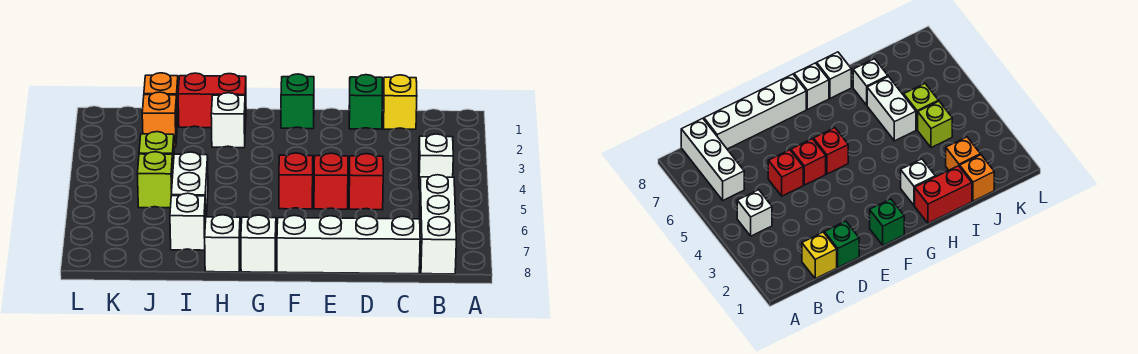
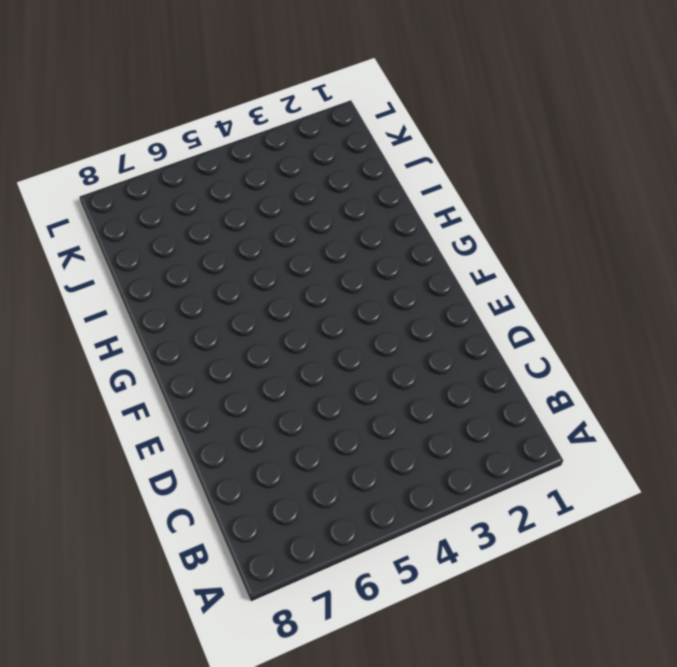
none -> white 1x1 brick [419,134,453,189]
none -> white 1x3 brick [420,175,456,274]
none -> yellow 1x1 brick [383,75,417,129]

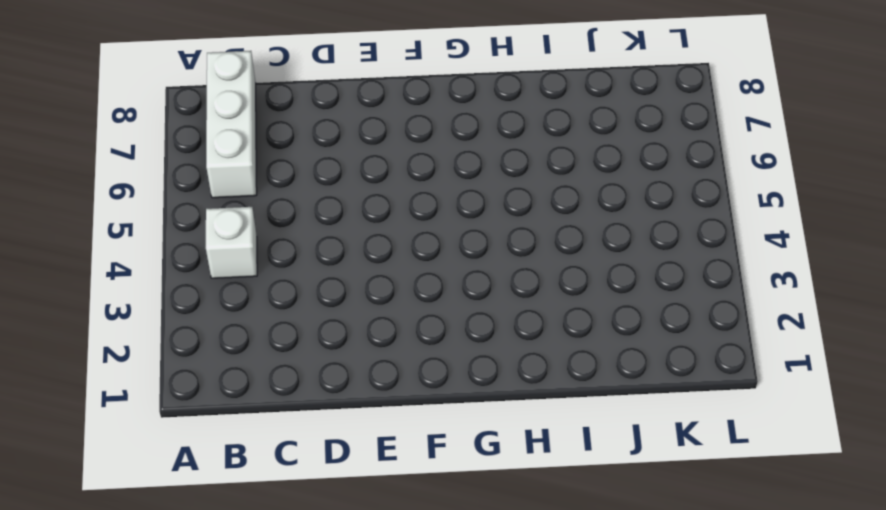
none -> yellow 1x1 brick [383,75,417,129]
none -> white 1x4 brick [277,215,420,274]
none -> green 1x1 brick [349,75,382,129]

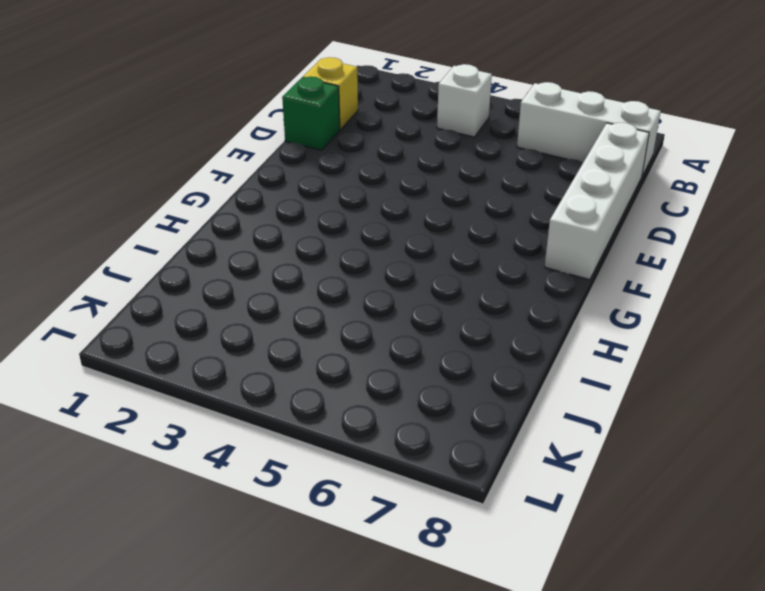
none -> red 1x1 brick [349,154,383,210]
none -> red 1x1 brick [314,153,348,209]
none -> green 1x1 brick [281,74,314,129]

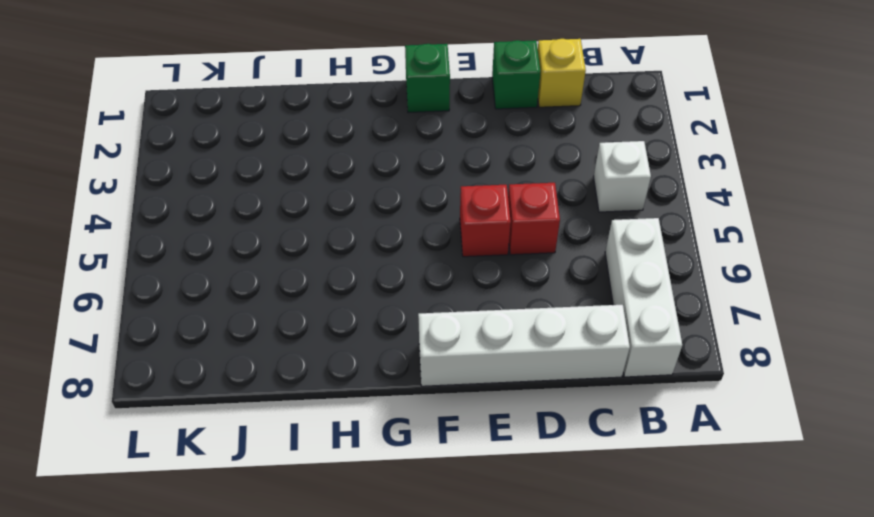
none -> red 1x1 brick [279,153,313,209]
none -> white 1x1 brick [241,215,276,272]
none -> red 1x2 brick [178,73,246,128]

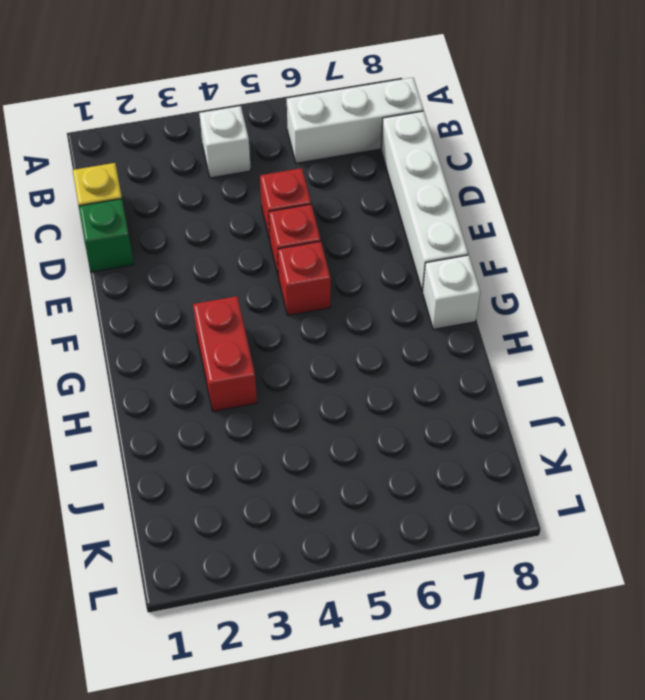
red 1x2 brick [193,296,257,411] -> red 1x2 brick moved to [178,73,246,128]
none -> green 1x1 brick [281,74,314,129]
none -> white 1x1 brick [211,93,245,148]
none -> white 1x1 brick [205,215,240,272]

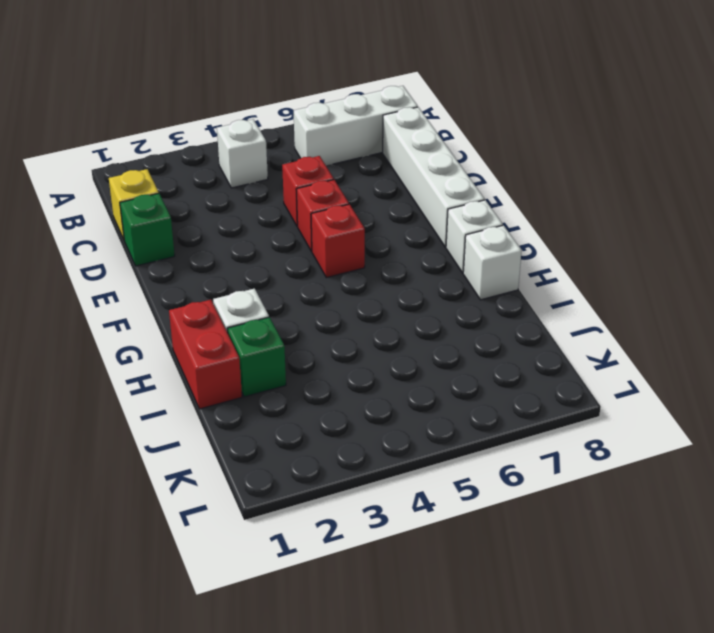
green 1x1 brick [227,317,286,397] -> green 1x1 brick moved to [281,74,314,129]
none -> white 1x2 brick [171,152,208,217]
none -> white 1x1 brick [170,193,206,250]
none -> orange 1x1 brick [144,73,178,123]

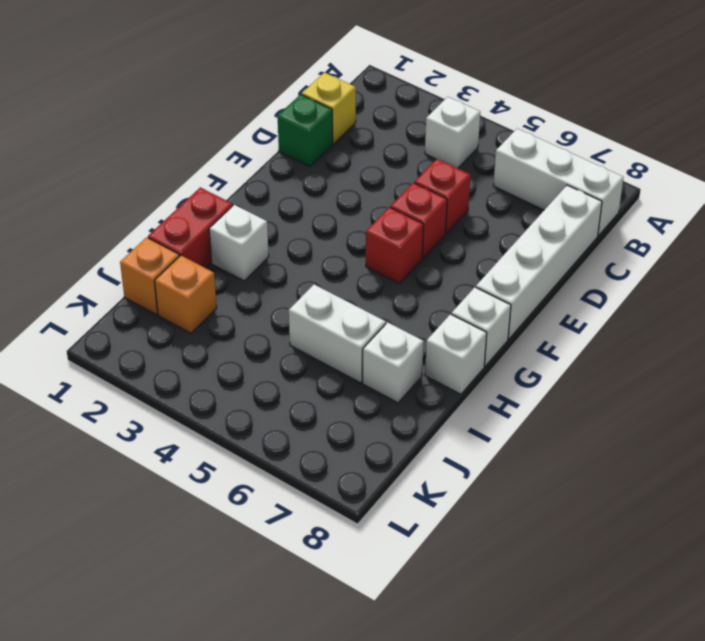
none -> green 1x1 brick [281,74,314,129]
none -> lime 1x1 brick [139,132,174,164]
none -> lime 1x1 brick [137,152,173,208]

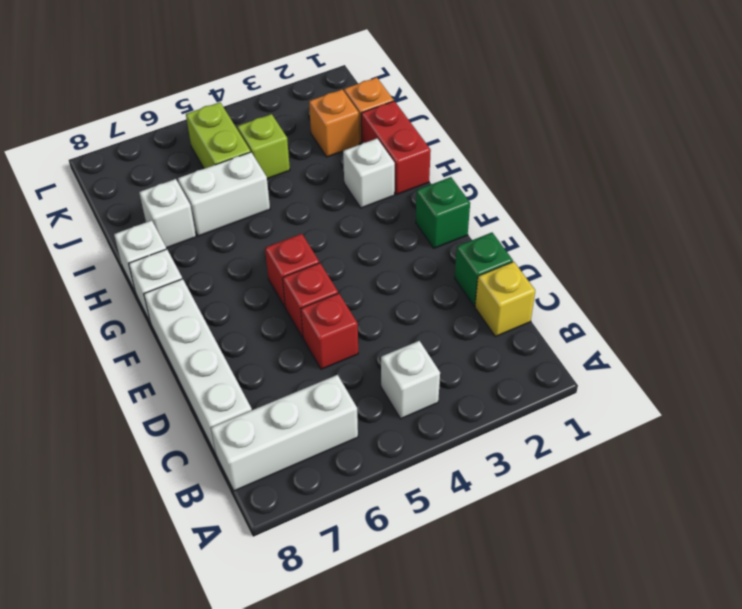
lime 1x2 brick [186,102,251,169] -> lime 1x1 brick [137,152,173,208]

